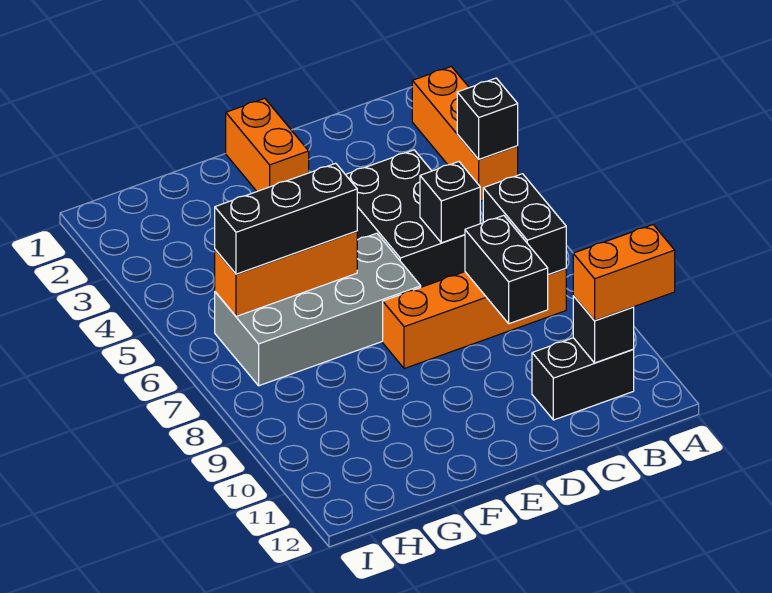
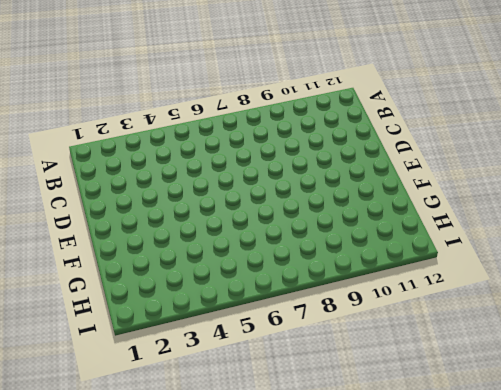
none -> orange 1x3 brick [412,67,518,201]
none -> orange 1x4 brick [383,268,566,369]
none -> black 1x2 brick [532,338,634,420]

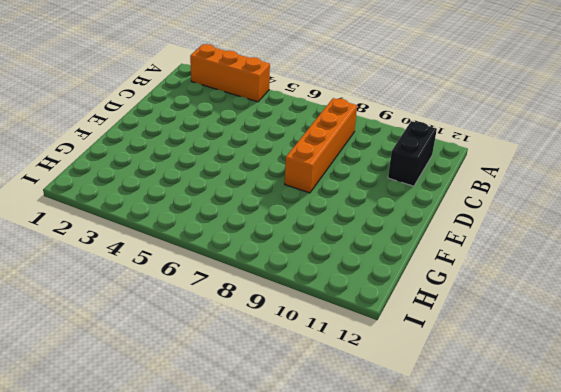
none -> black 2x3 brick [345,150,465,287]
none -> orange 1x2 brick [226,98,309,191]
none -> grey 2x4 brick [215,233,421,386]

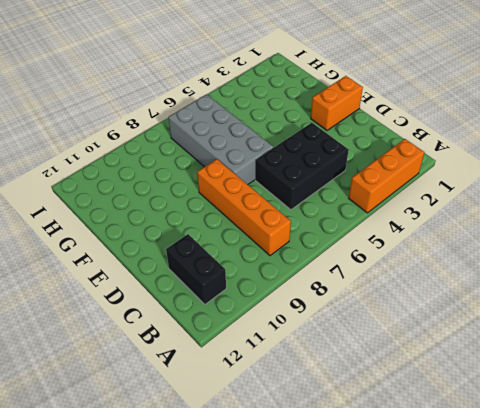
none -> black 1x1 brick [457,78,518,159]
none -> black 1x2 brick [483,174,566,275]
none -> black 1x1 brick [573,296,634,363]

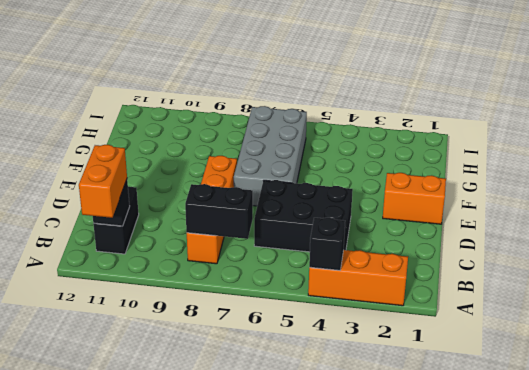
none -> black 1x1 brick [420,162,480,243]
none -> black 1x2 brick [465,215,548,324]
none -> orange 1x3 brick [215,231,357,316]

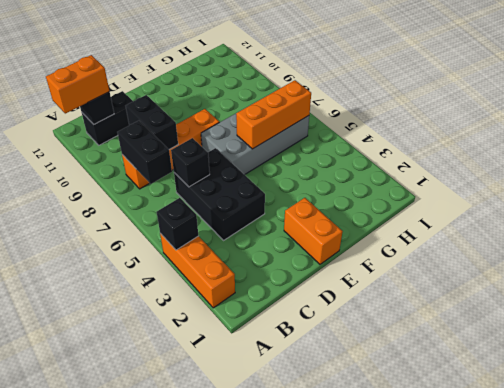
none -> black 1x3 brick [215,163,357,274]

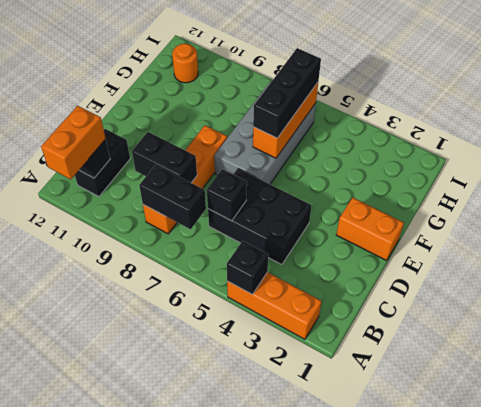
orange 1x1 round brick [172,44,198,83] -> none

